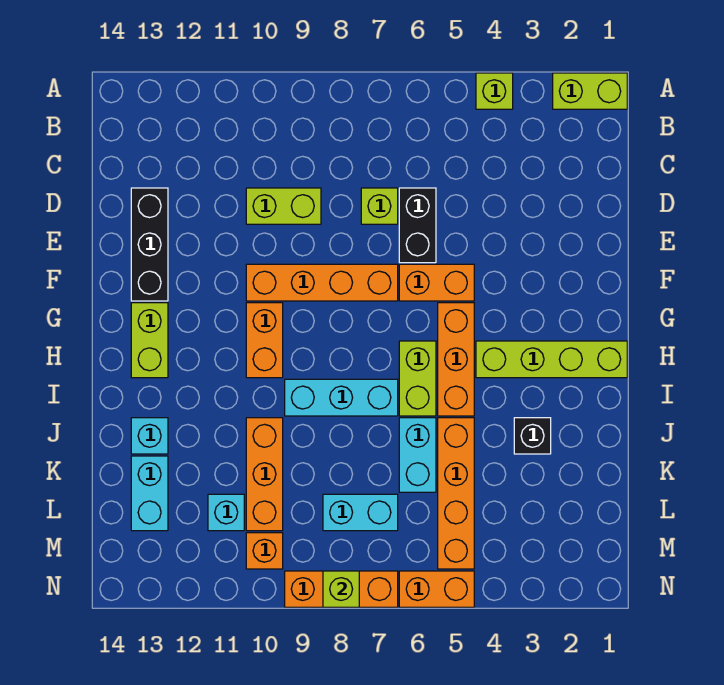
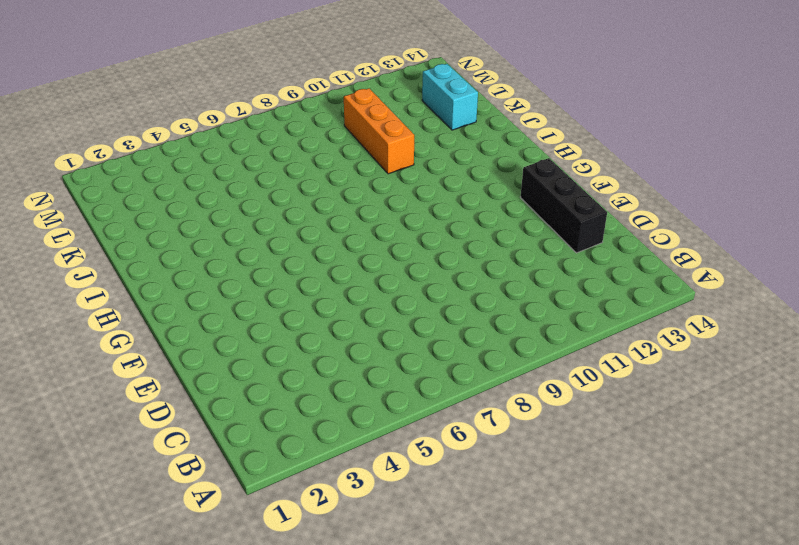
none -> lime 1x2 brick [553,73,627,109]
none -> lime 1x1 brick [476,73,513,109]
none -> black 1x2 brick [399,188,436,263]

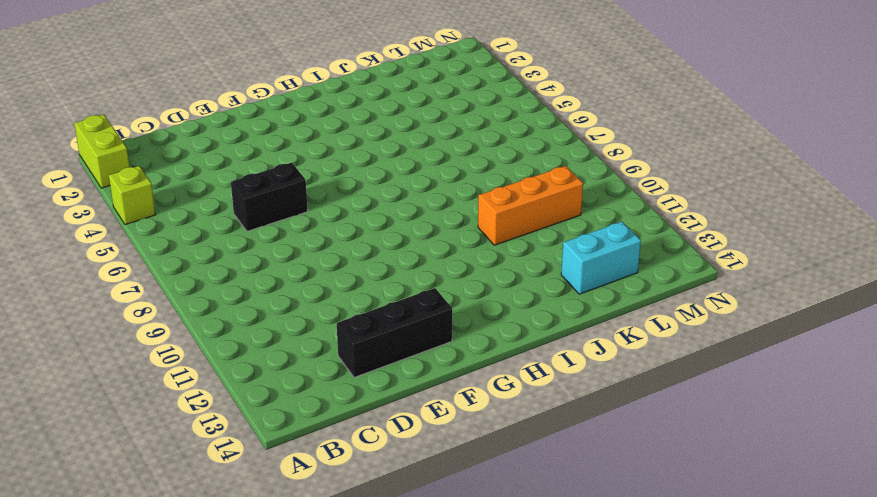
none -> lime 1x1 brick [361,188,398,224]
none -> lime 1x2 brick [246,188,321,224]
none -> orange 1x2 brick [399,264,474,301]

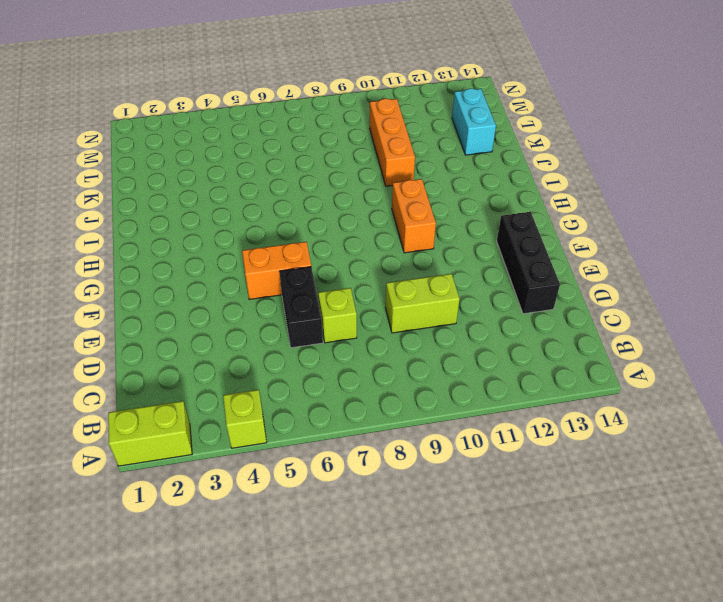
none -> orange 1x4 brick [246,264,398,301]
none -> orange 1x3 brick [438,303,474,416]
none -> lime 1x2 brick [131,303,168,378]

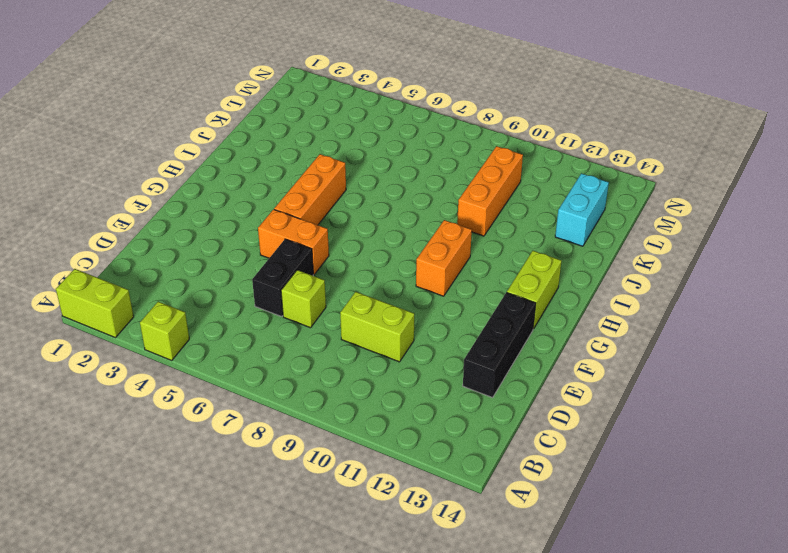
none -> orange 1x4 brick [246,264,398,301]
none -> lime 1x4 brick [476,341,627,378]
none -> lime 1x2 brick [399,341,436,416]

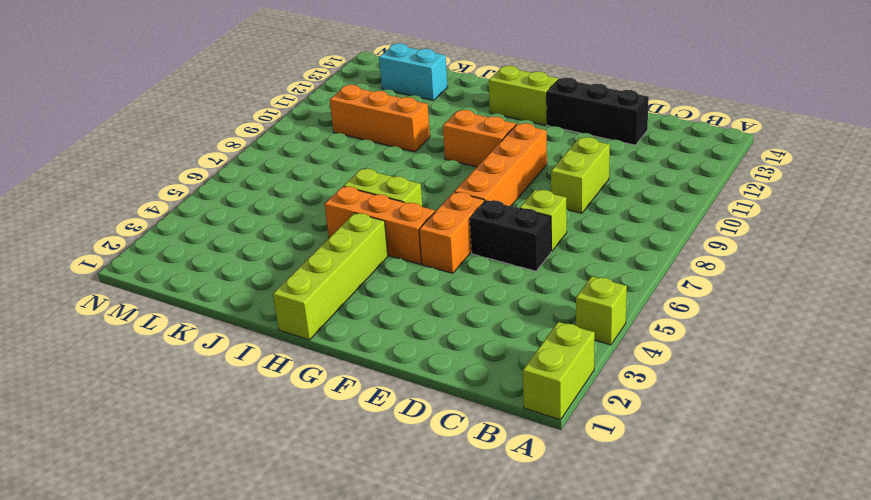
none -> cyan 1x3 brick [285,379,398,416]
none -> black 1x1 brick [514,418,551,454]
none -> orange 1x4 brick [438,418,474,569]

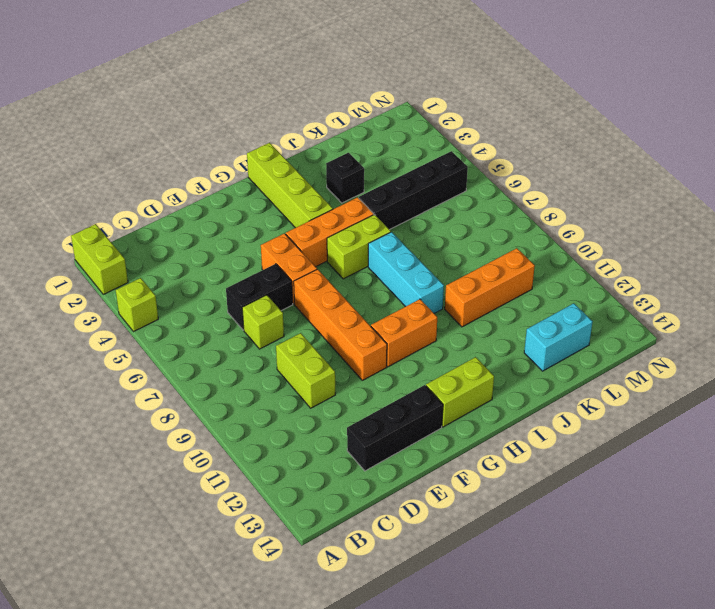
black 1x4 brick [359,151,468,230] -> orange 1x4 brick [438,418,474,569]
none -> cyan 1x2 brick [399,418,436,492]
none -> cyan 1x1 brick [131,418,168,454]
none -> cyan 1x2 brick [323,494,398,531]

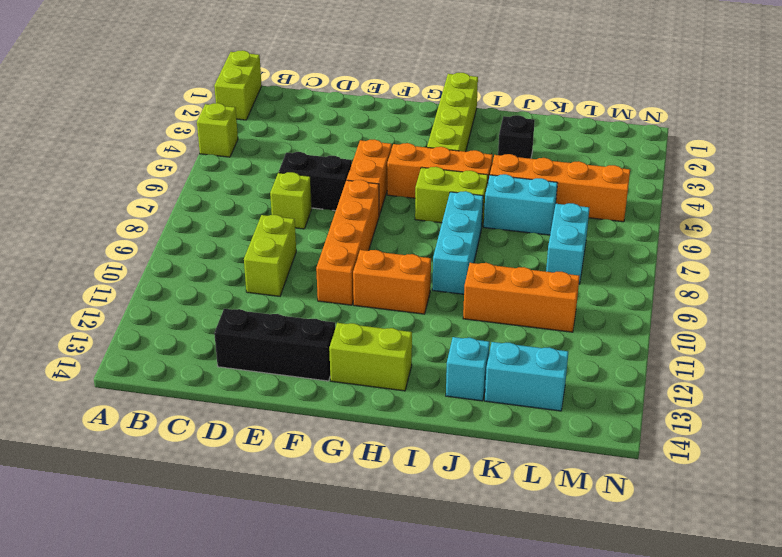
none -> cyan 1x1 brick [208,494,244,531]
none -> orange 1x1 brick [246,533,283,569]
none -> orange 1x2 brick [399,571,474,607]

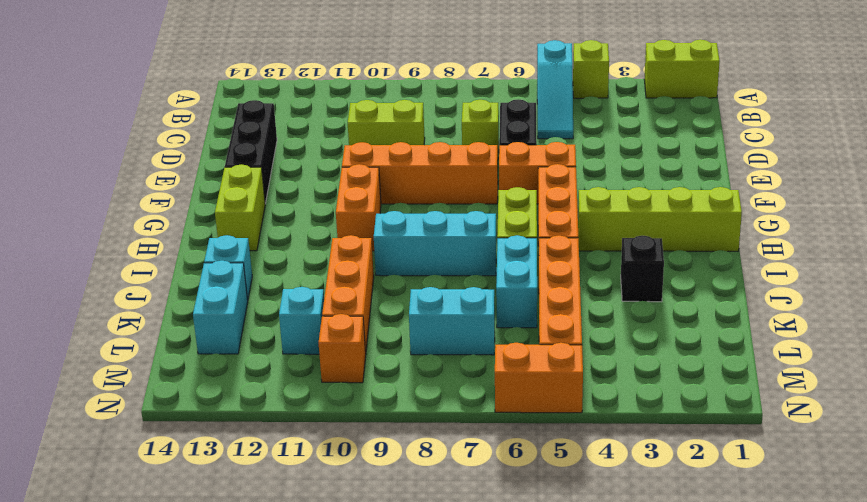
cyan 1x3 slope [537,40,573,139] -> none
none -> orange 1x3 brick [285,571,398,607]
none -> lime 1x1 brick [323,571,359,607]

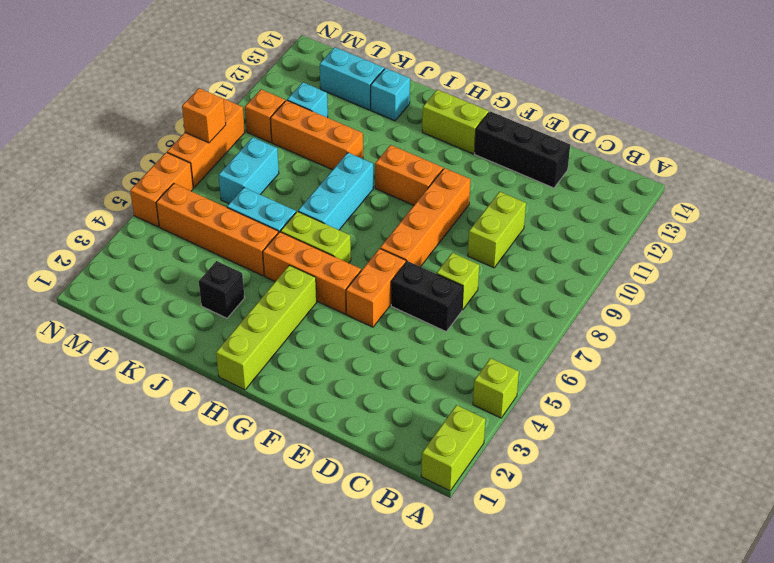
orange 1x1 brick [182,88,226,143] -> lime 1x1 brick [323,571,359,607]

